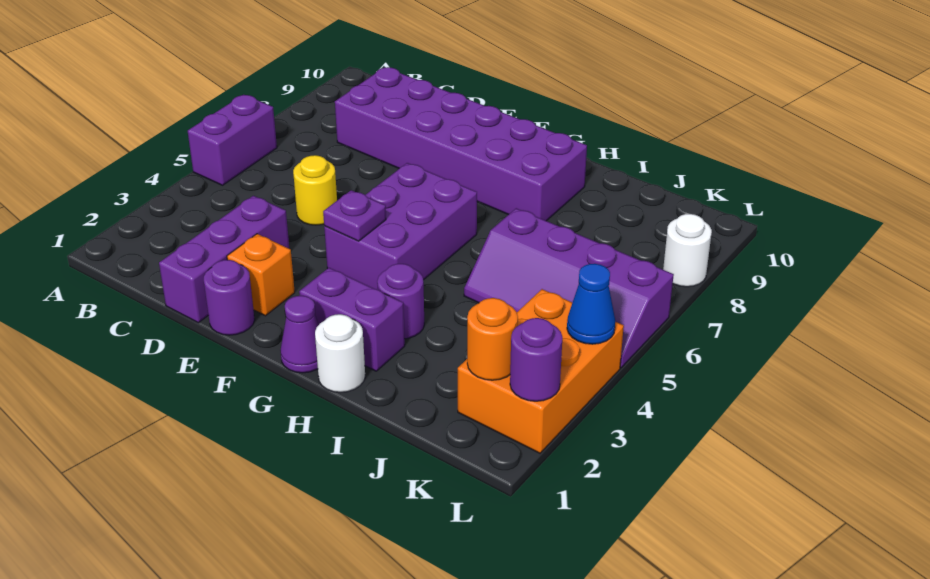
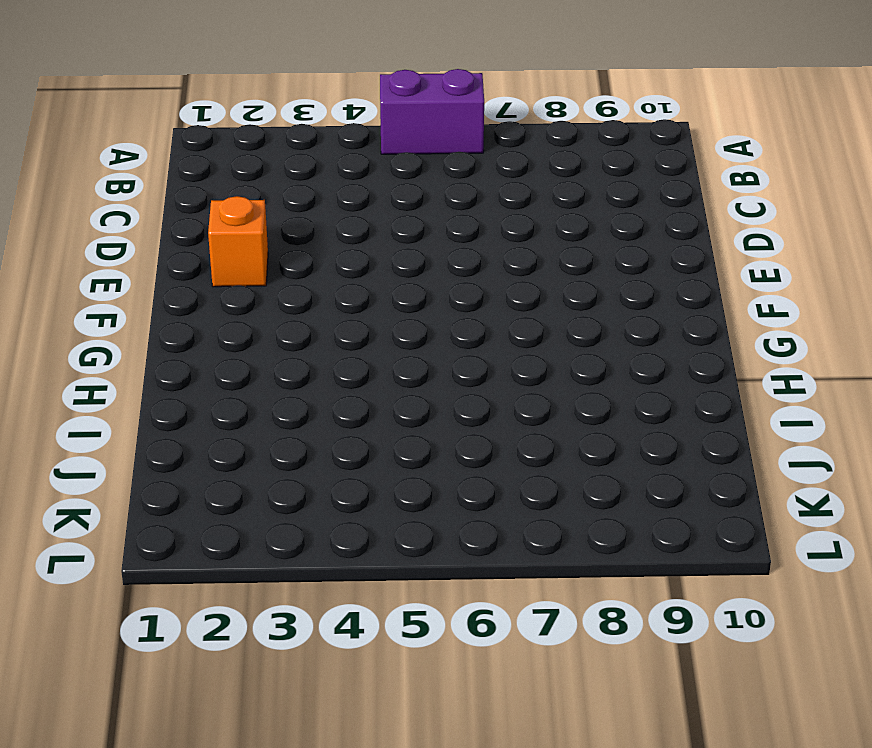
none -> purple 2x6 brick [335,67,587,221]
none -> purple 1x3 brick [159,196,289,323]
none -> yellow 1x1 round brick [293,155,337,225]

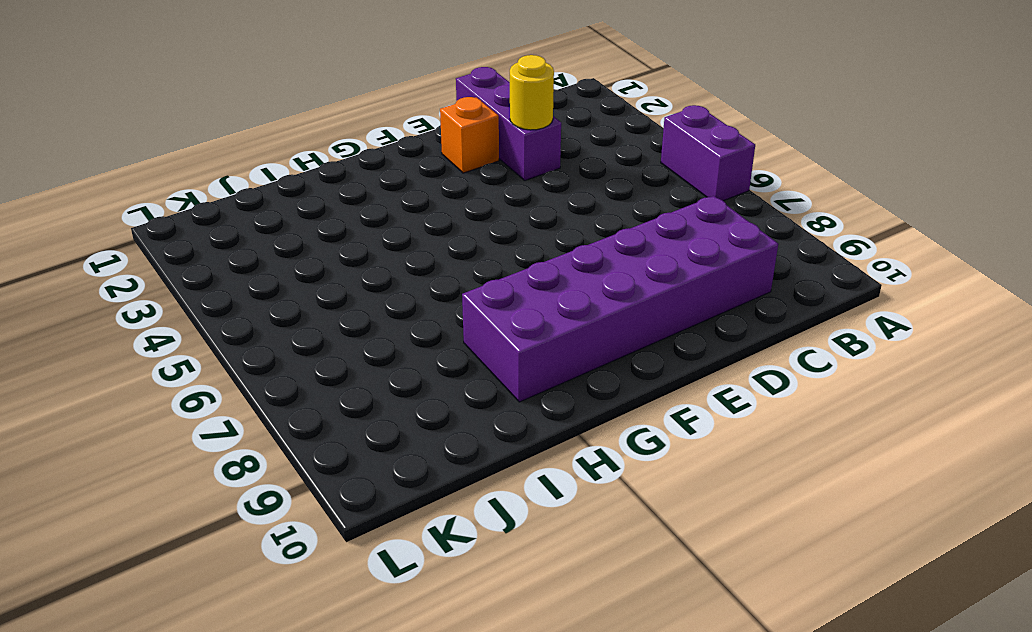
yellow 1x1 round brick [510,55,554,130] -> yellow 1x1 round brick moved to [293,155,337,225]
none -> purple 1x1 round brick [204,260,255,335]
none -> purple 2x3 brick [324,163,477,289]
none -> purple 1x1 cone [280,296,319,373]

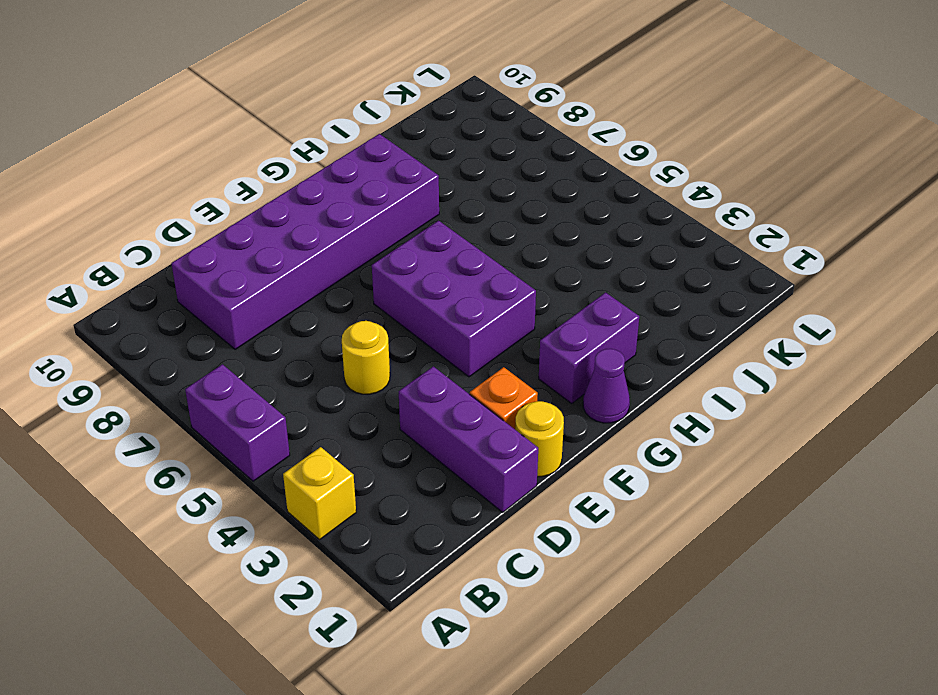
yellow 1x1 brick [283,447,356,540] -> none
yellow 1x1 round brick [515,401,564,477] -> purple 1x1 round brick [204,260,255,335]
none -> white 1x1 round brick [315,314,365,392]
none -> purple 1x1 round brick [377,264,424,339]
none -> purple 2x4 slope [464,208,674,368]

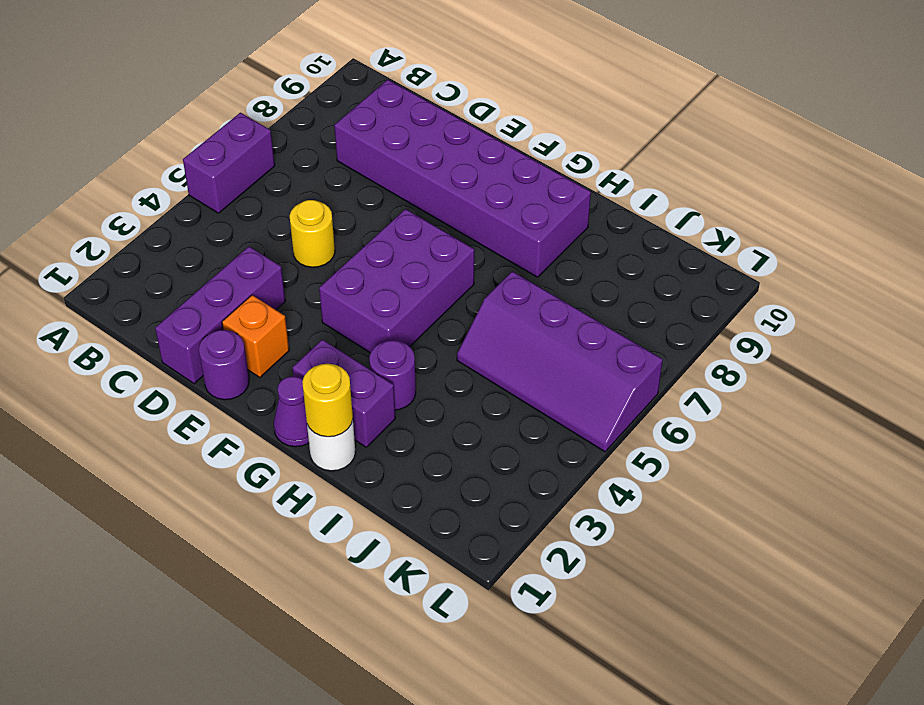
yellow 1x1 round brick [302,364,353,437] -> none
none -> orange 2x3 brick [458,289,624,453]
none -> white 1x1 round brick [663,214,712,287]
none -> purple 1x1 plate [323,190,386,241]

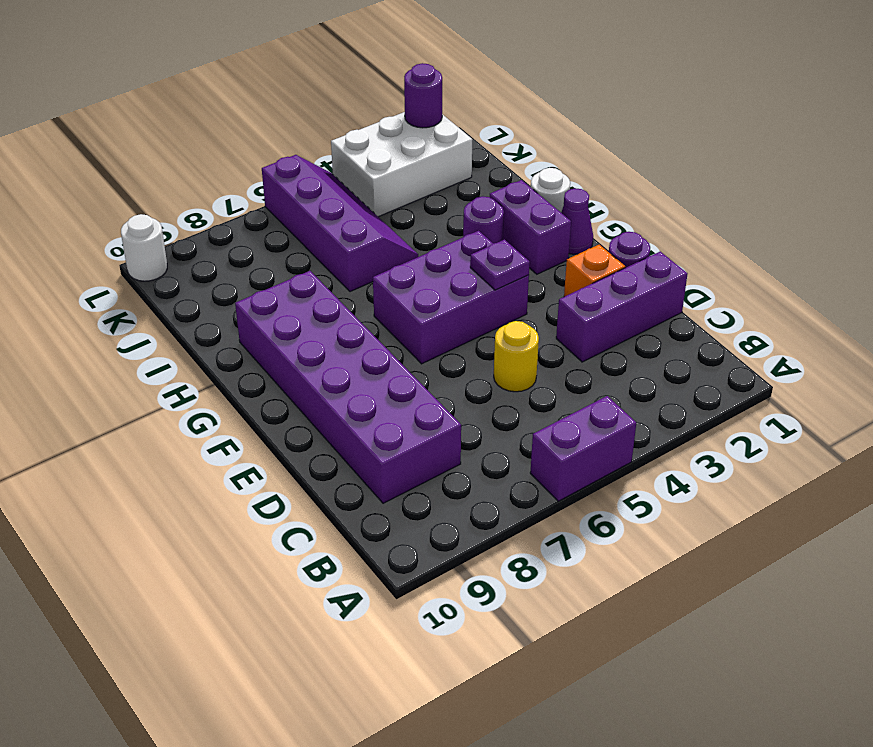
white 2x3 brick [331,112,472,217] -> orange 2x3 brick [458,289,624,453]
white 1x1 round brick [121,214,167,281] -> white 1x1 round brick moved to [663,214,712,287]
none -> orange 1x1 round brick [467,298,518,380]
none -> blue 1x1 cone [567,264,615,344]

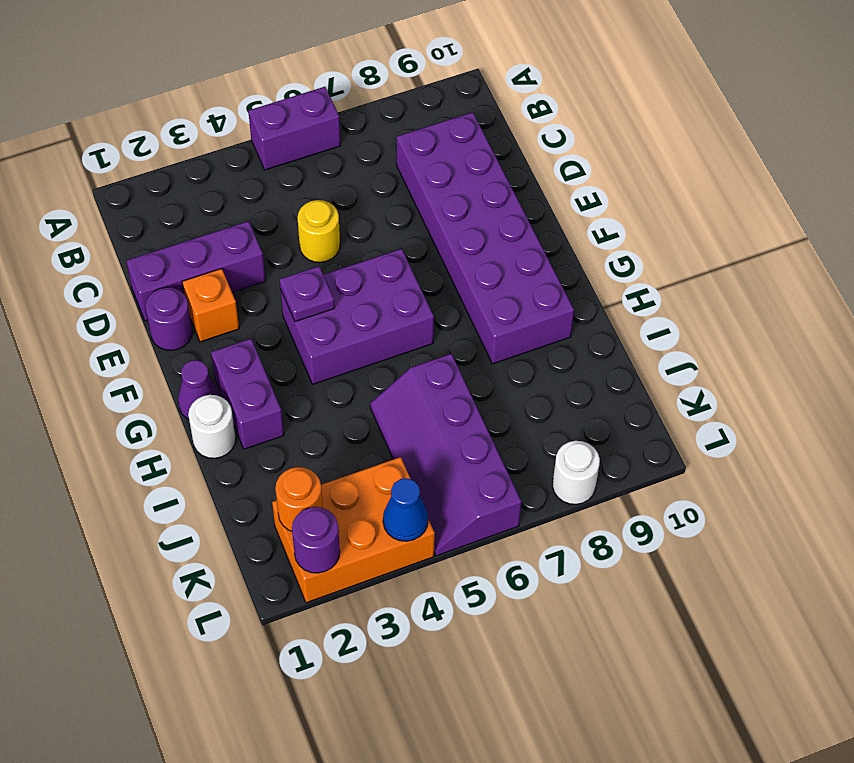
none -> purple 1x1 round brick [377,264,424,339]

